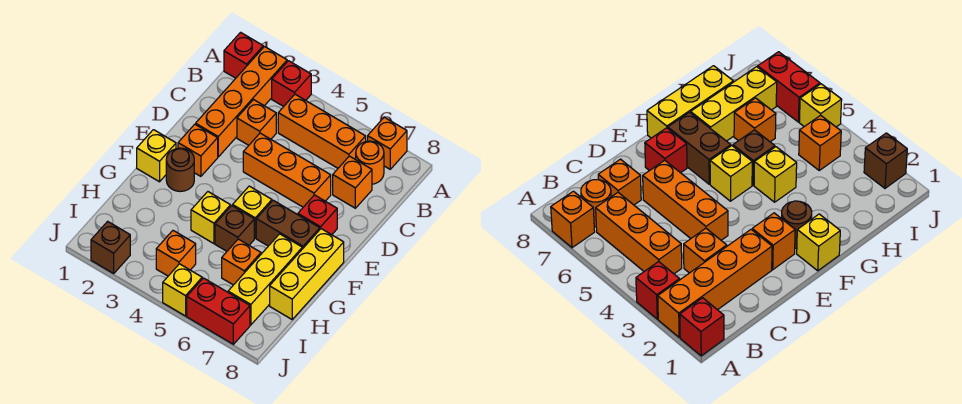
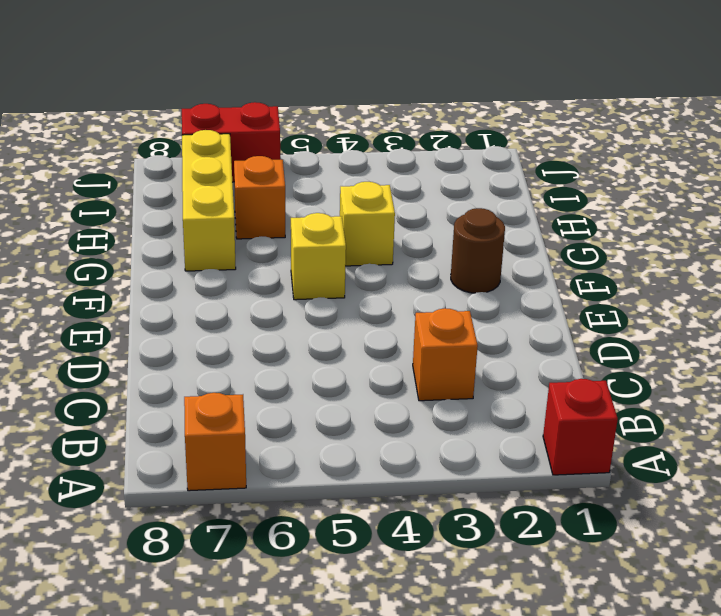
none -> orange 1x4 brick [196,47,287,157]
none -> red 1x1 brick [272,61,311,107]
none -> orange 1x3 brick [278,94,366,168]

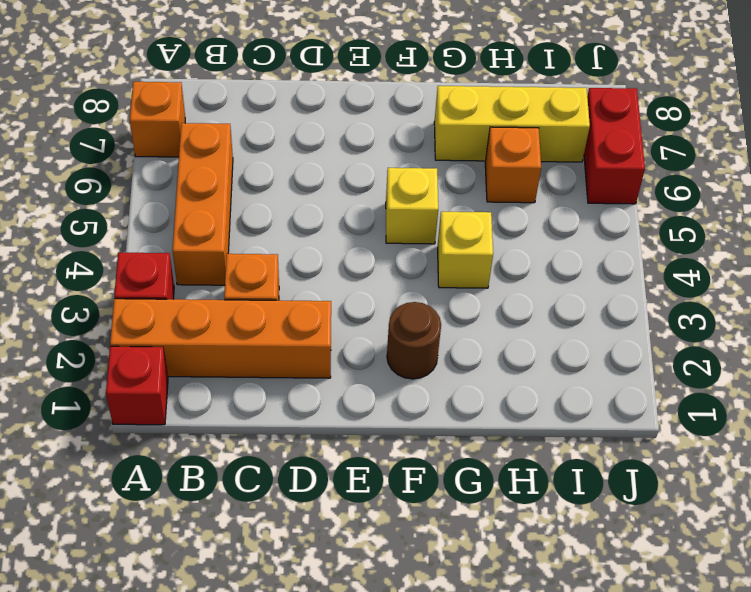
none -> orange 1x1 round brick [356,141,384,184]
none -> orange 1x1 brick [333,156,372,208]
none -> orange 1x3 brick [243,133,331,207]

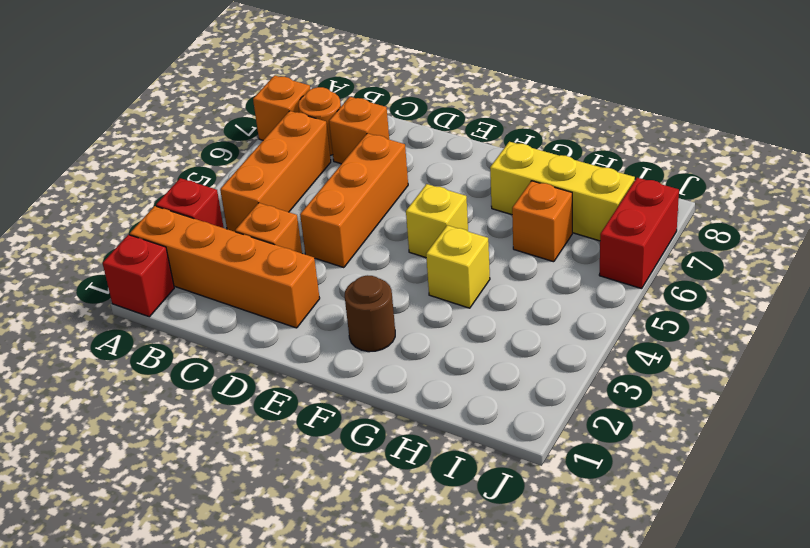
none -> orange 1x1 brick [178,124,218,176]
none -> red 1x1 brick [298,195,337,235]
none -> yellow 1x1 brick [137,130,176,182]

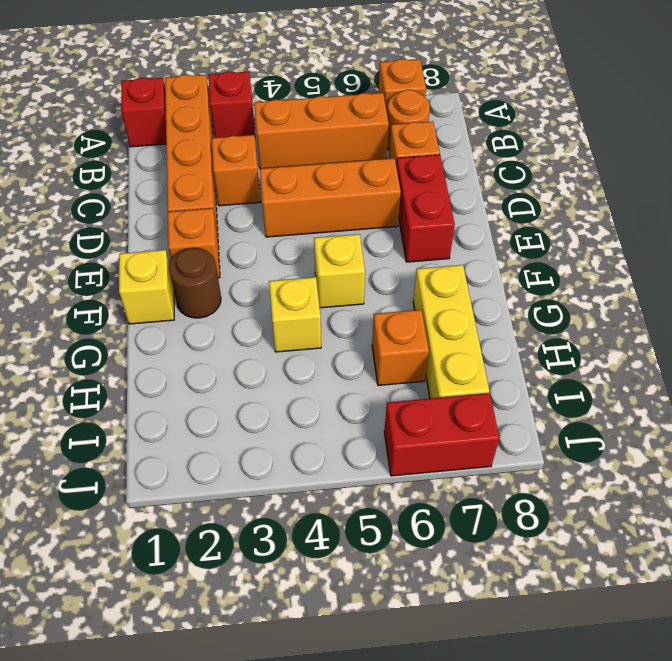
red 1x2 brick [396,155,455,262] -> red 1x1 brick [298,195,337,235]
none -> brown 1x2 brick [256,200,320,249]
none -> yellow 1x3 brick [270,229,344,319]
none -> brown 1x1 brick [215,206,254,251]

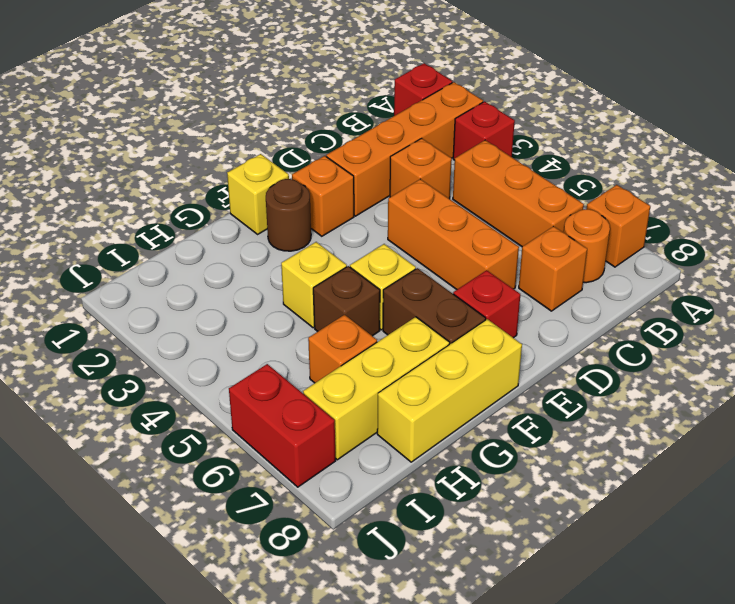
none -> orange 1x1 brick [156,231,196,276]
none -> brown 1x1 brick [91,221,130,273]
none -> yellow 1x1 brick [163,264,202,316]

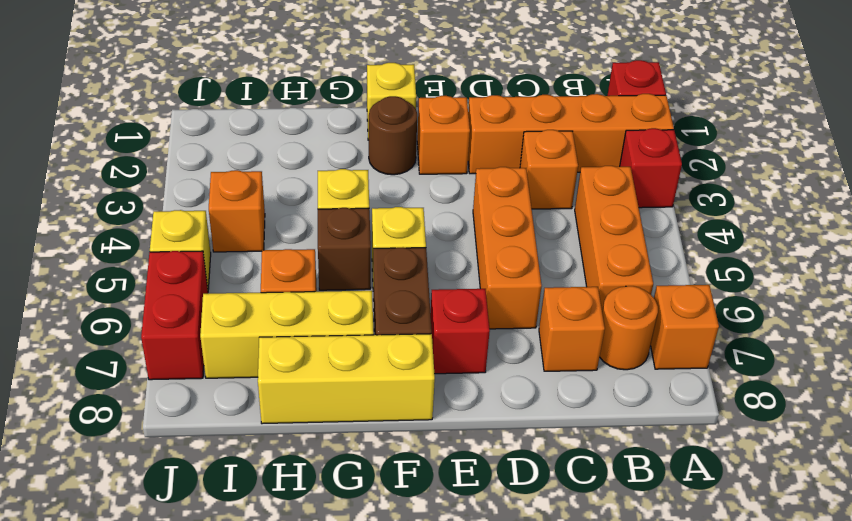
none -> brown 1x1 brick [91,221,130,273]

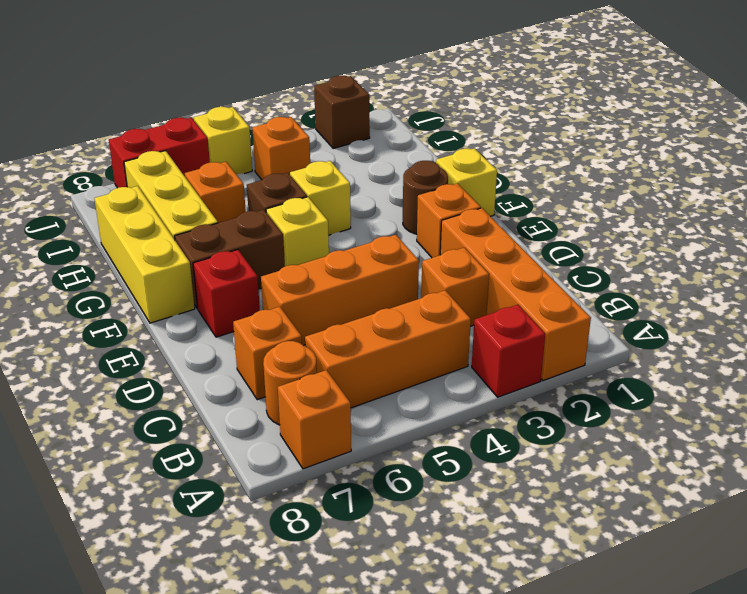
none -> red 1x1 brick [224,32,263,78]

